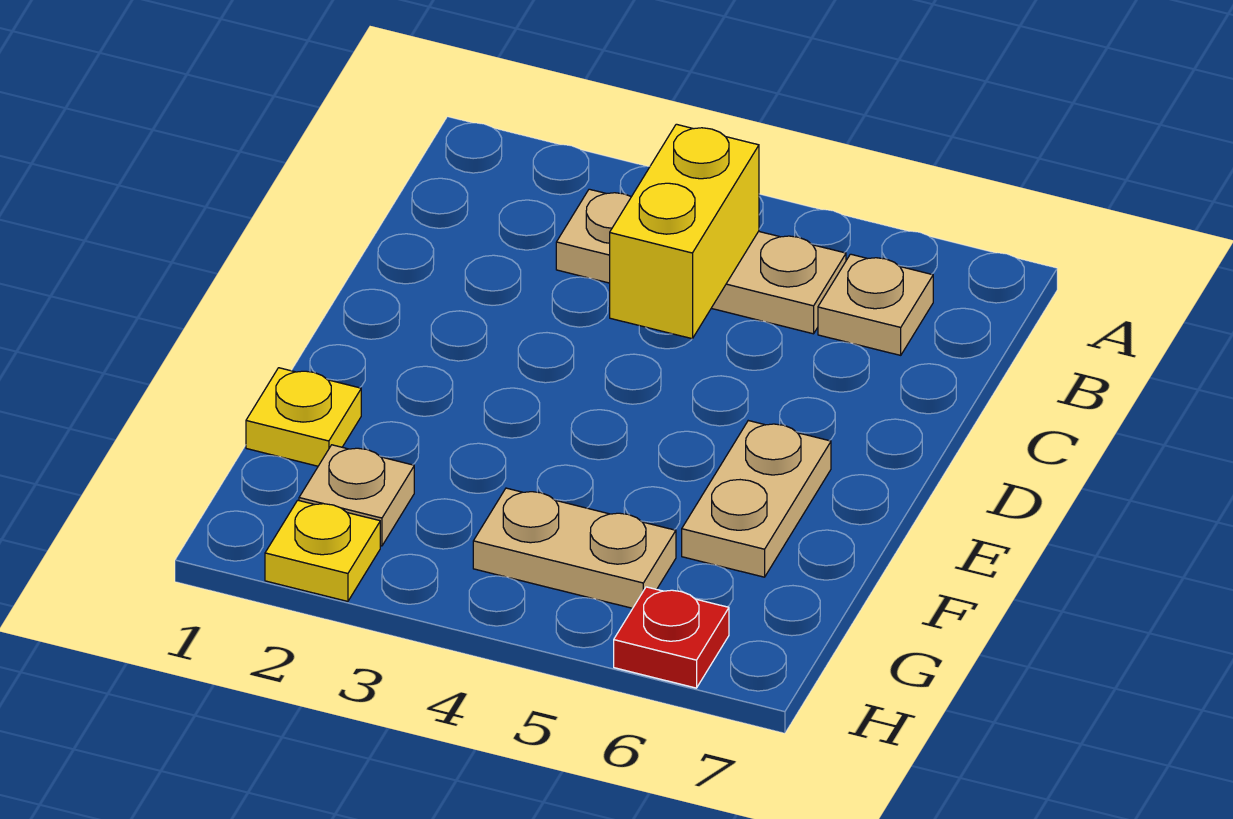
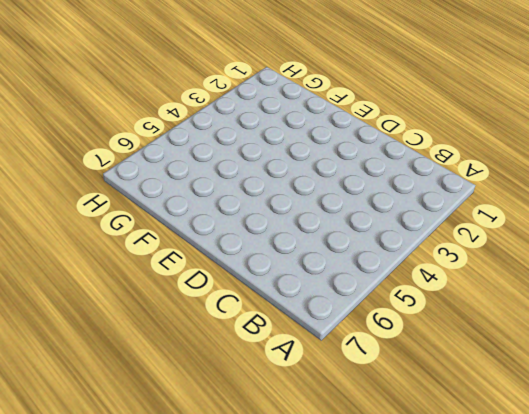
none -> tan 1x3 plate [556,189,846,334]
none -> tan 1x1 plate [818,254,933,355]

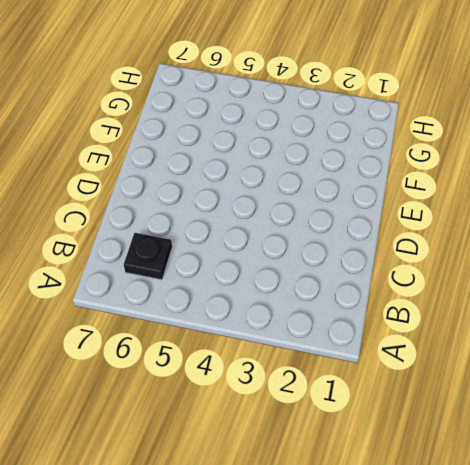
black 1x1 plate [124,233,172,280] -> tan 1x1 plate [818,254,933,355]
none -> tan 1x3 plate [556,189,846,334]
none -> tan 1x2 plate [682,421,831,577]

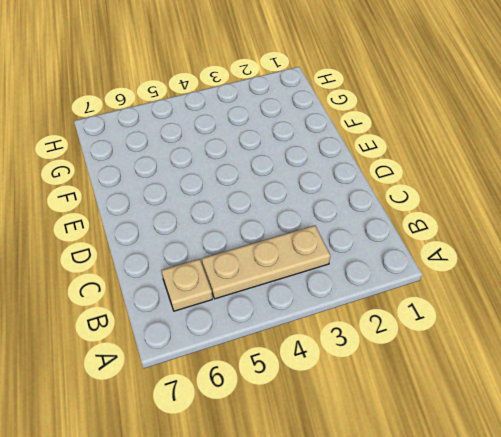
none -> tan 1x2 plate [682,421,831,577]
none -> yellow 1x1 plate [246,368,361,466]

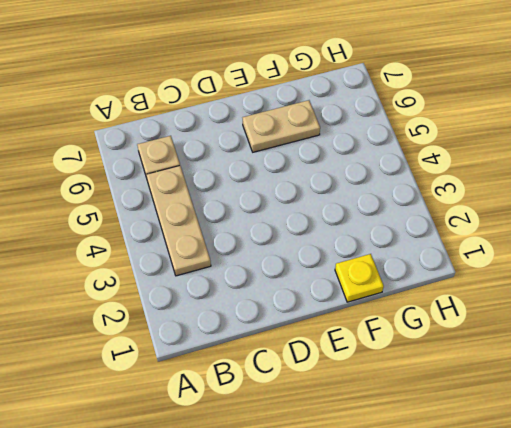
none -> tan 1x1 plate [299,445,414,546]
none -> tan 1x2 plate [473,488,676,608]

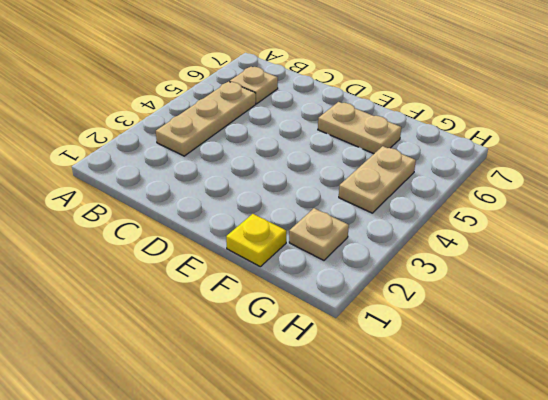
none -> yellow 1x1 plate [265,500,380,601]
none -> red 1x1 plate [614,587,729,688]

